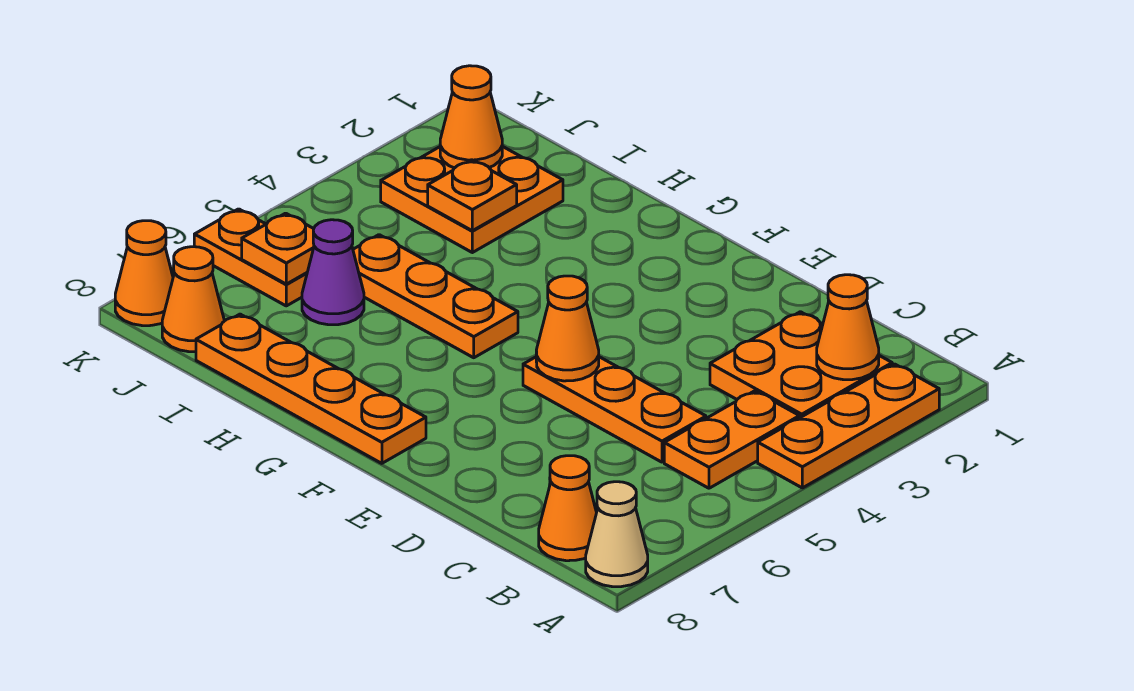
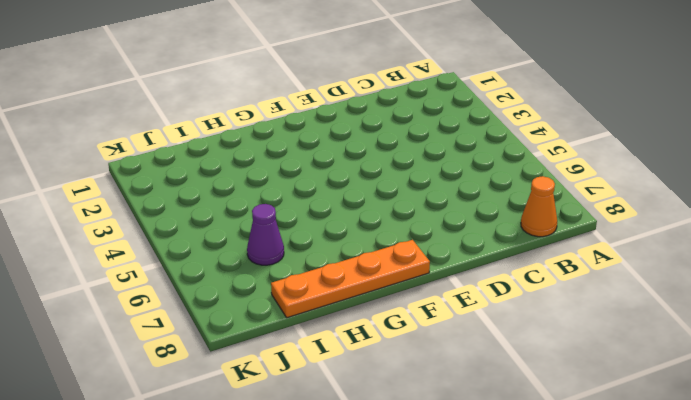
none -> orange 1x3 plate [758,364,939,488]
none -> tan 1x1 cone [586,482,648,587]
none -> orange 2x2 plate [710,312,892,418]

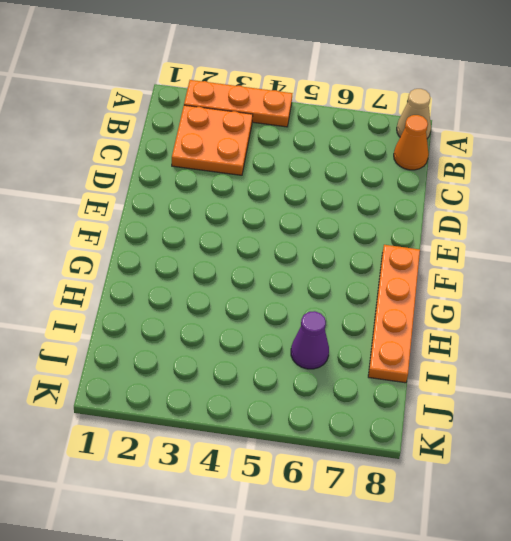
none -> orange 1x2 plate [664,391,799,488]
none -> orange 1x3 plate [523,357,706,462]
none -> orange 1x3 plate [353,235,518,358]

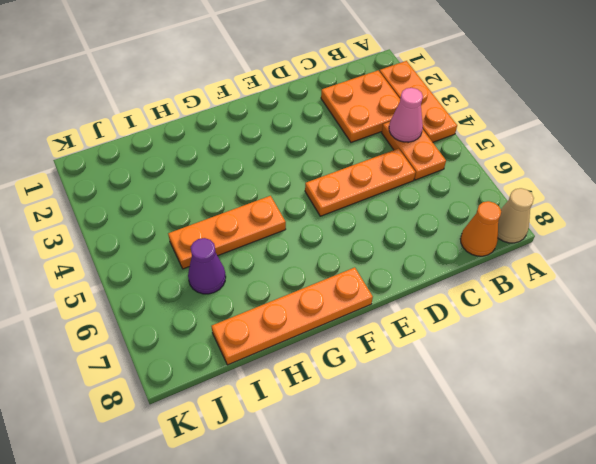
pink 1x1 cone [389,88,423,142] -> none
none -> orange 2x2 plate [381,146,563,253]
none -> orange 1x2 plate [194,209,307,306]
none -> orange 1x1 cone [162,247,224,352]

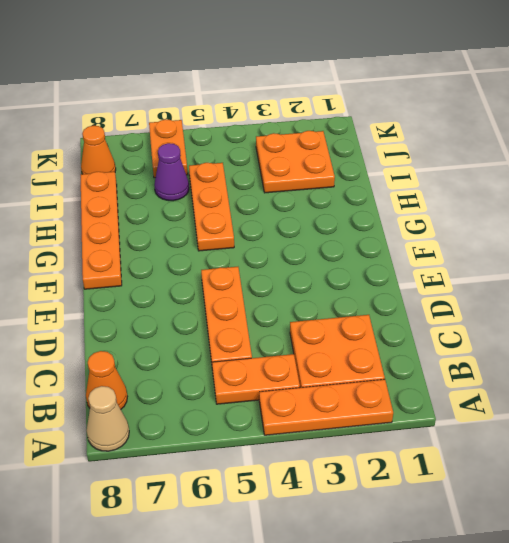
none -> orange 1x1 cone [115,221,173,326]
none -> orange 1x1 cone [817,275,879,380]
none -> orange 1x1 cone [536,276,599,381]

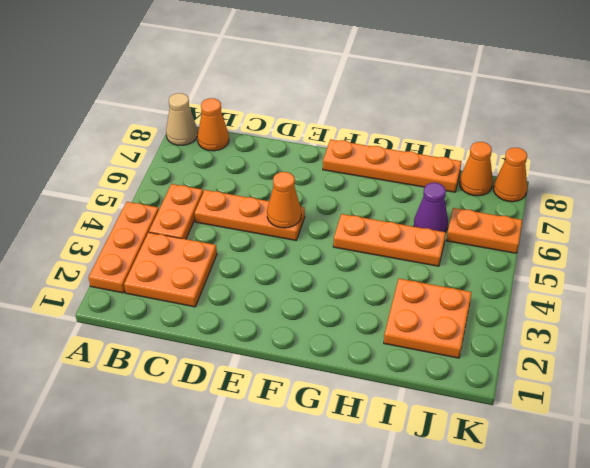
none -> orange 1x1 cone [817,275,879,380]
none -> orange 1x1 plate [428,160,517,231]
none -> orange 1x1 cone [440,66,502,168]

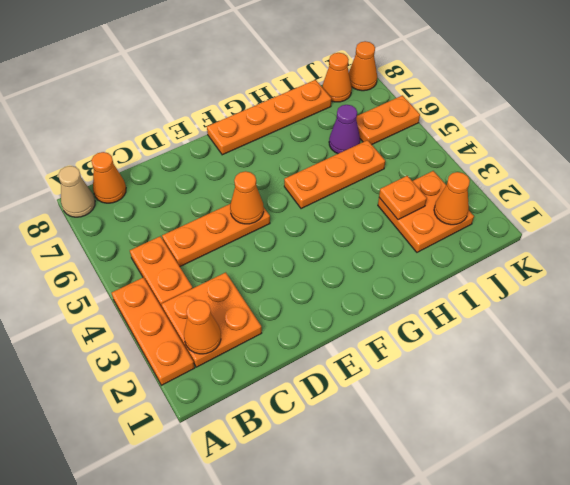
none -> orange 1x1 plate [242,213,314,284]

